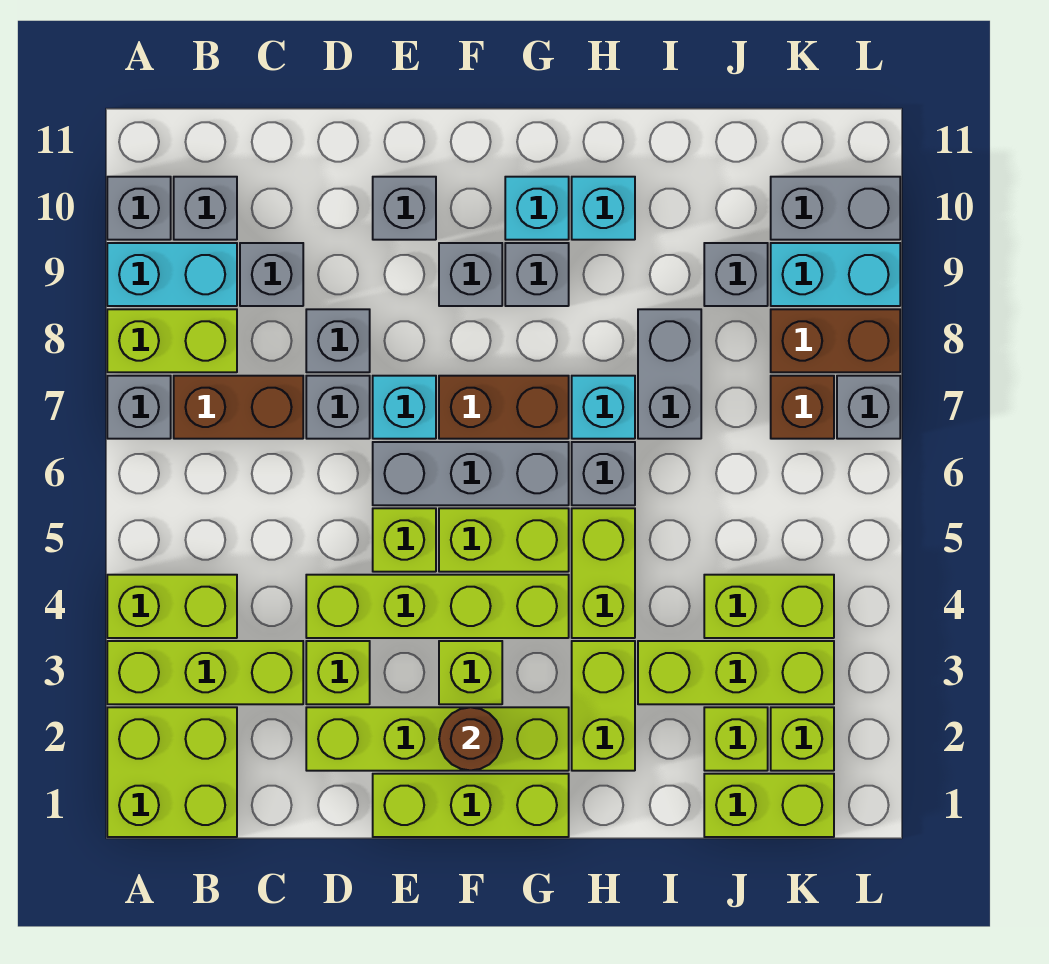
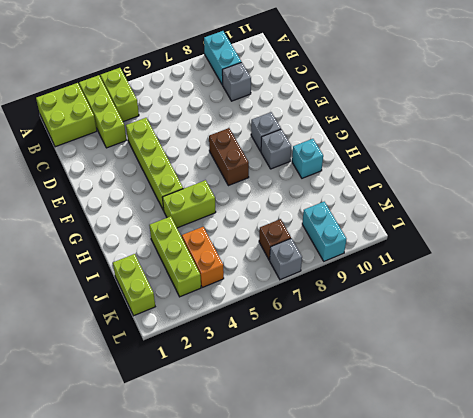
orange 1x2 brick [182,227,224,287] -> lime 1x2 brick [704,575,834,638]
none -> grey 1x1 brick [107,376,171,439]
none -> lime 1x2 brick [107,309,237,372]
none -> grey 1x1 brick [107,177,171,240]
none -> brown 1x2 brick [174,376,303,439]

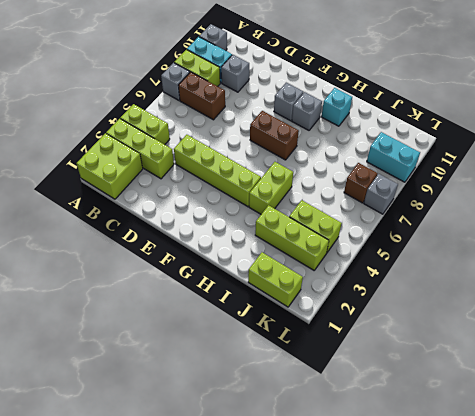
none -> grey 1x1 brick [174,177,237,240]
none -> lime 1x4 brick [306,707,569,771]
none -> lime 1x1 brick [306,641,370,704]
none -> grey 1x1 brick [306,376,370,439]

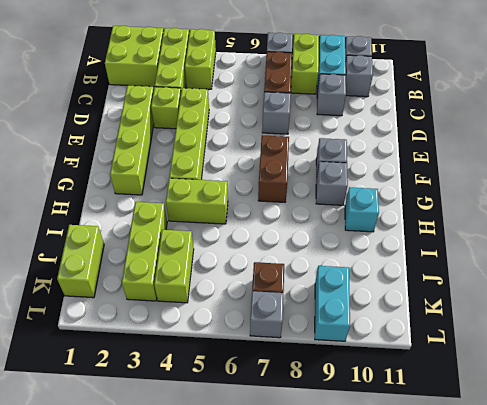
none -> grey 1x1 brick [306,309,370,372]
none -> lime 1x3 brick [373,774,569,837]
none -> lime 1x1 brick [373,508,436,572]
none -> grey 1x3 brick [373,442,569,505]

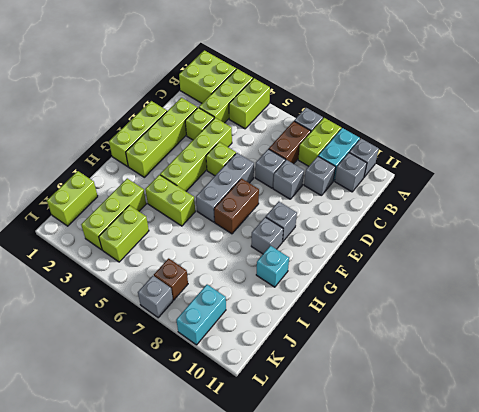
none -> cyan 1x1 brick [373,376,436,439]
none -> grey 1x1 brick [373,177,436,240]
none -> lime 1x1 brick [439,641,502,704]
none -> lime 1x2 brick [439,508,569,572]

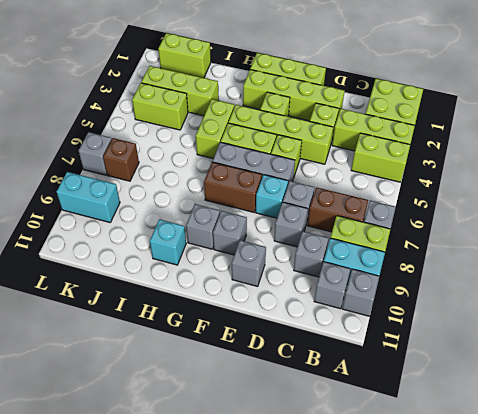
none -> cyan 1x1 brick [505,177,569,240]
none -> lime 1x2 brick [572,641,635,771]
none -> grey 1x1 brick [572,442,635,505]
none -> cyan 1x1 brick [572,376,635,439]

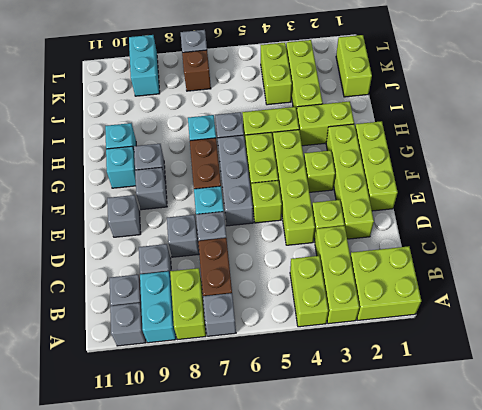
none -> grey 1x2 brick [638,309,701,439]
none -> lime 1x1 brick [704,707,768,771]
none -> grey 1x1 brick [704,243,768,306]
none -> lime 1x1 brick [771,707,834,771]

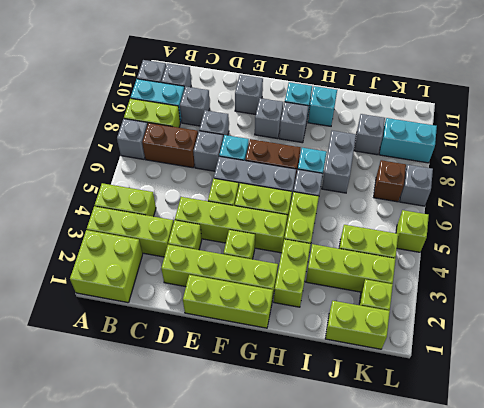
lime 1x1 brick [396,210,429,252] -> lime 1x1 brick moved to [704,707,768,771]
none -> brown 1x2 brick [771,309,900,372]
none -> grey 1x2 brick [771,177,900,240]
none -> brown 1x1 round brick [439,707,502,770]

